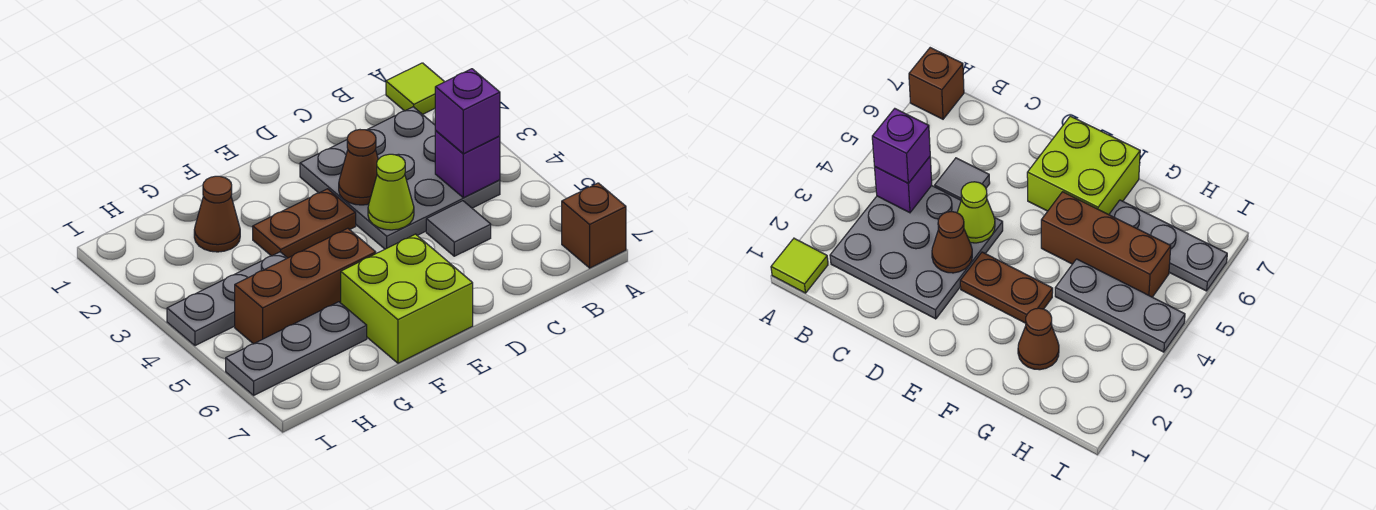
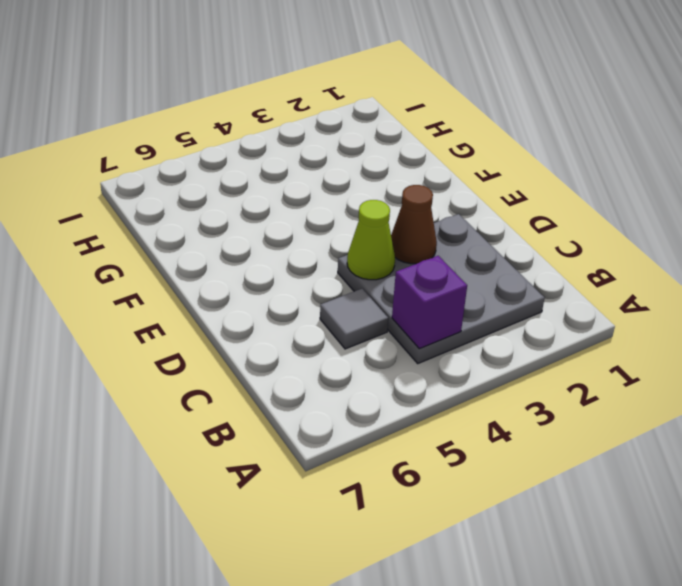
none -> lime 1x1 tile [386,63,444,114]
none -> brown 1x1 brick [562,183,626,268]
none -> brown 1x2 plate [253,189,356,258]

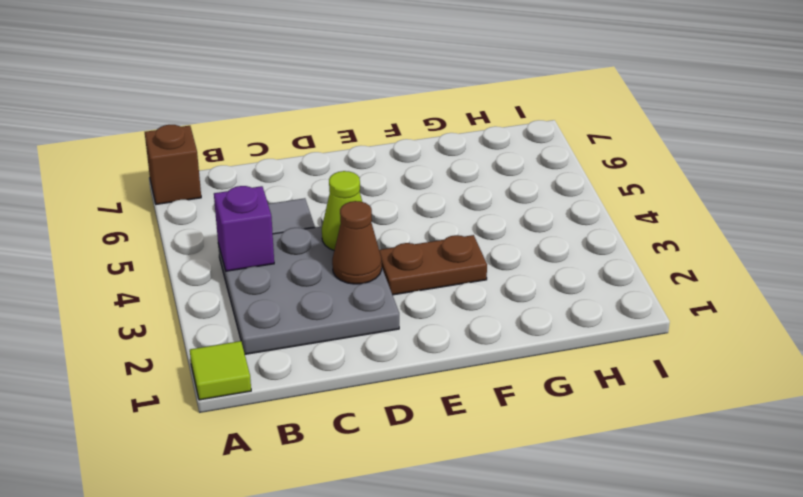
none -> lime 2x2 brick [341,234,473,363]
none -> brown 1x3 brick [235,228,376,344]
none -> brown 1x1 cone [194,176,240,252]

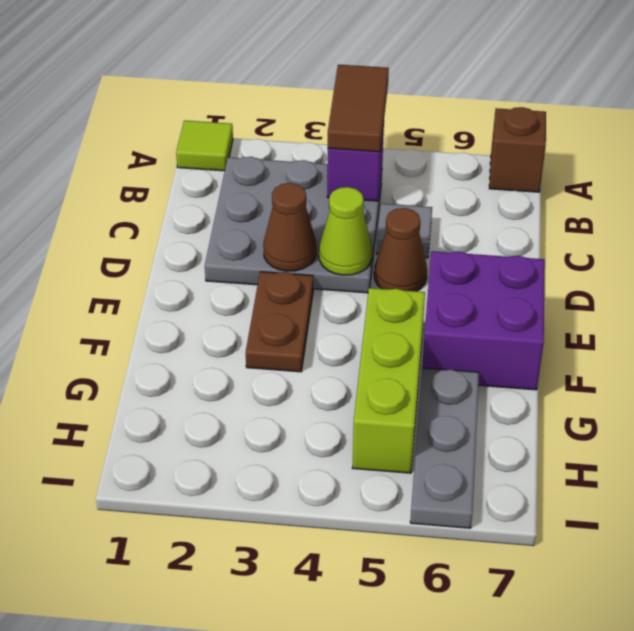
brown 1x2 tile [328,65,389,152] -> purple 1x1 brick [435,69,500,154]
brown 1x1 cone [374,208,427,291] -> brown 1x1 cone moved to [194,176,240,252]
purple 2x2 brick [422,251,545,390] -> lime 2x2 brick [341,234,473,363]
lime 1x3 brick [353,288,425,473] -> brown 1x3 brick [235,228,376,344]
none -> grey 1x3 plate [167,252,287,346]

